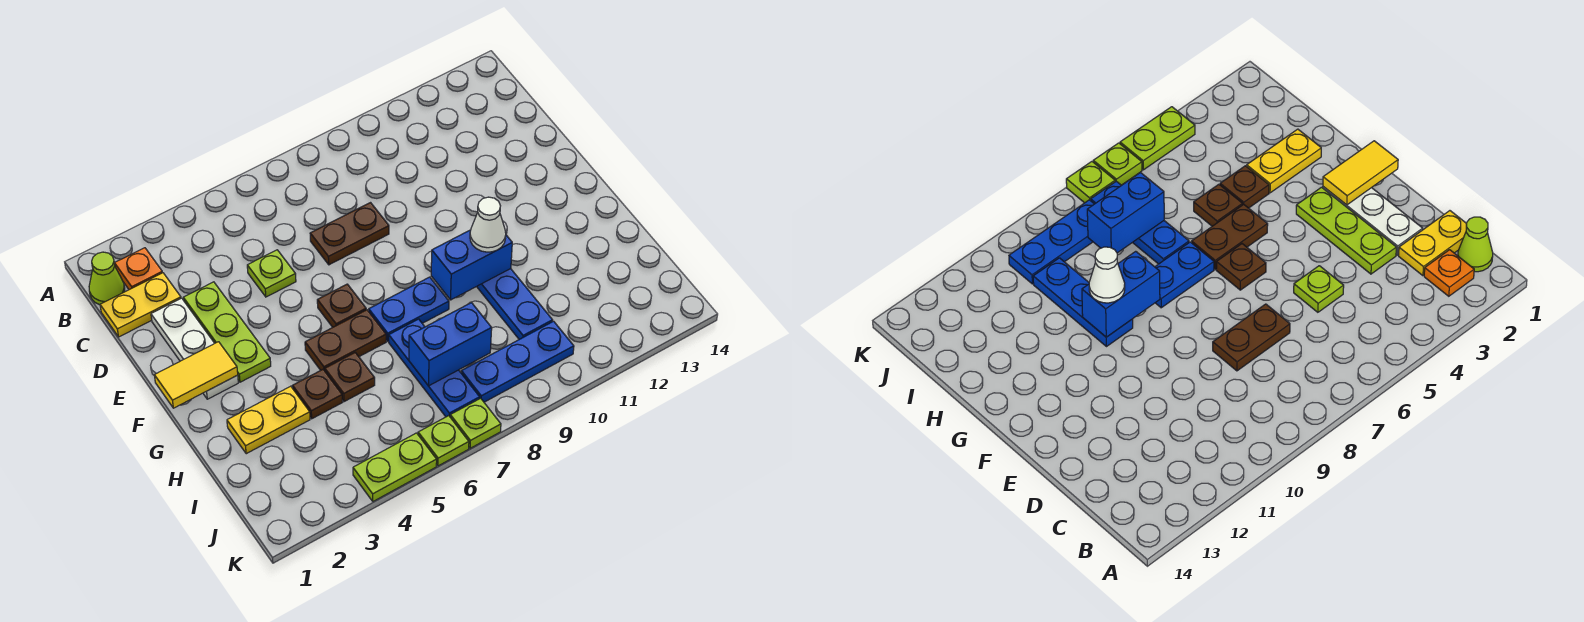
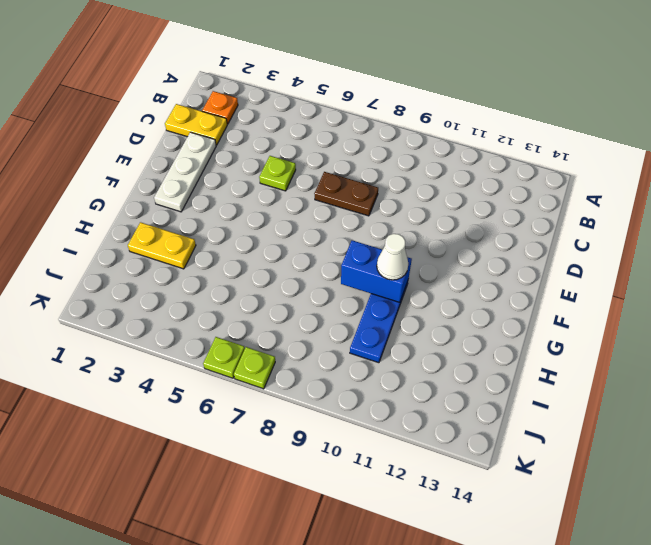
none -> lime 1x1 cone [89,252,125,305]
none -> lime 1x3 plate [183,282,271,382]
none -> brown 1x1 plate [317,284,366,327]

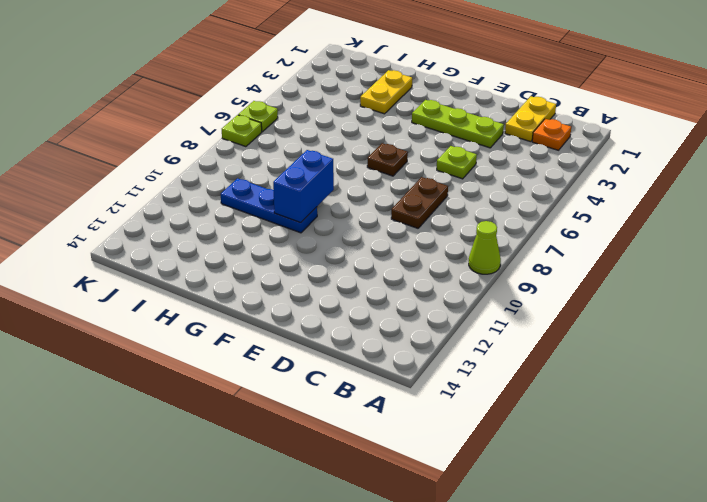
lime 1x1 cone [469,221,501,274] -> lime 1x1 cone moved to [89,252,125,305]
none -> white 1x3 plate [151,298,238,399]
none -> brown 1x2 plate [305,310,386,371]
none -> blue 1x2 plate [369,277,449,341]

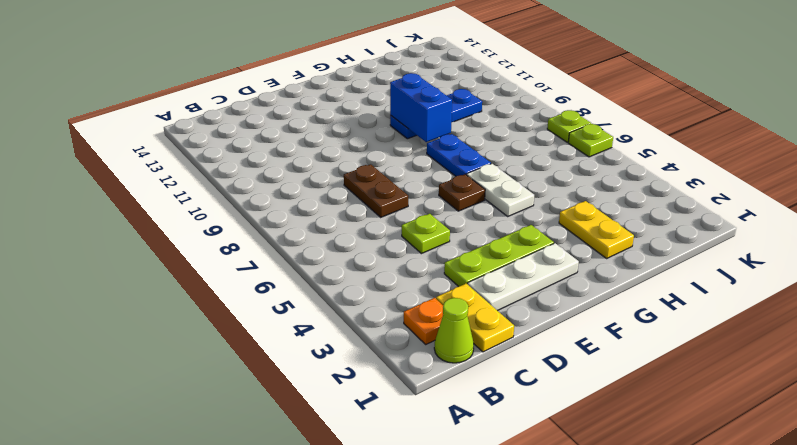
white 1x2 plate [467,164,534,216] -> brown 1x2 plate [305,310,386,371]
none -> brown 1x1 plate [292,369,342,419]
none -> brown 1x1 plate [325,353,375,402]
none -> blue 1x3 plate [389,319,480,417]

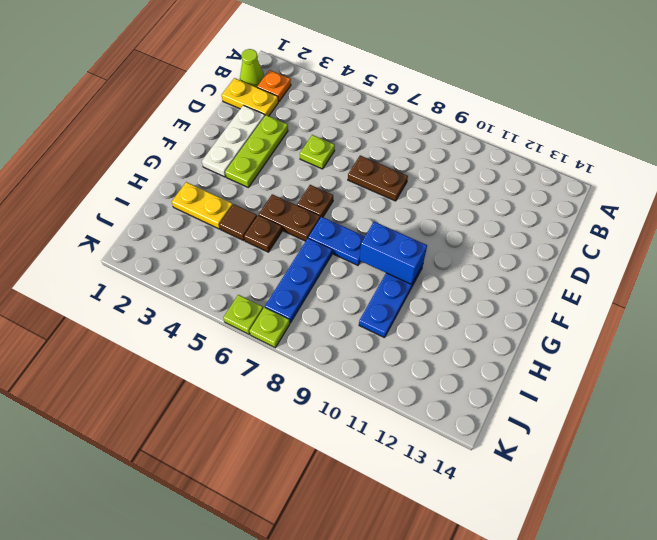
brown 1x1 tile [220,204,257,240] -> brown 1x1 plate [292,369,342,419]
none -> blue 1x3 plate [461,321,574,402]
none -> lime 1x2 plate [353,433,437,501]
none -> yellow 1x2 tile [154,342,238,408]

